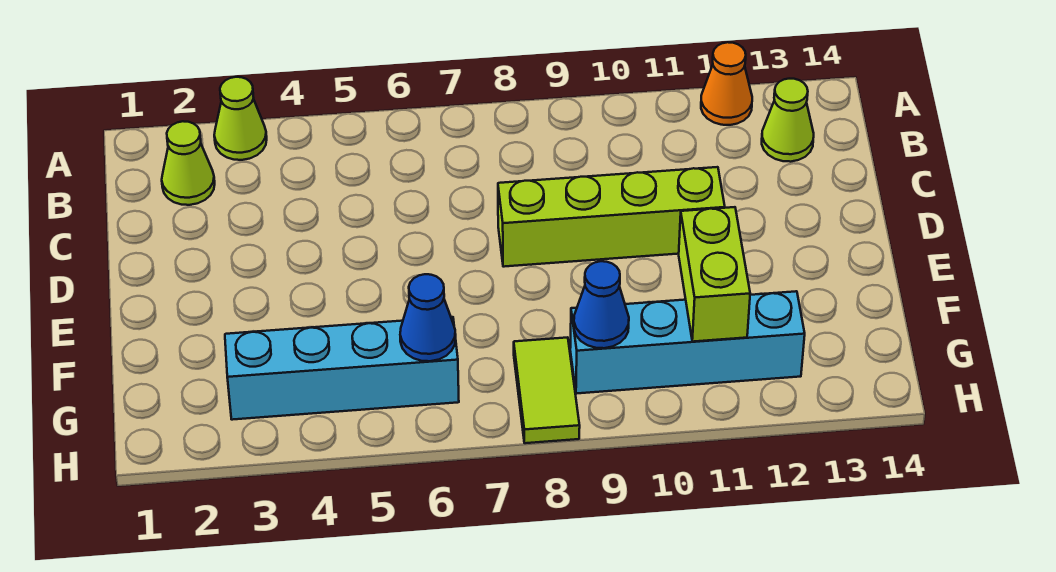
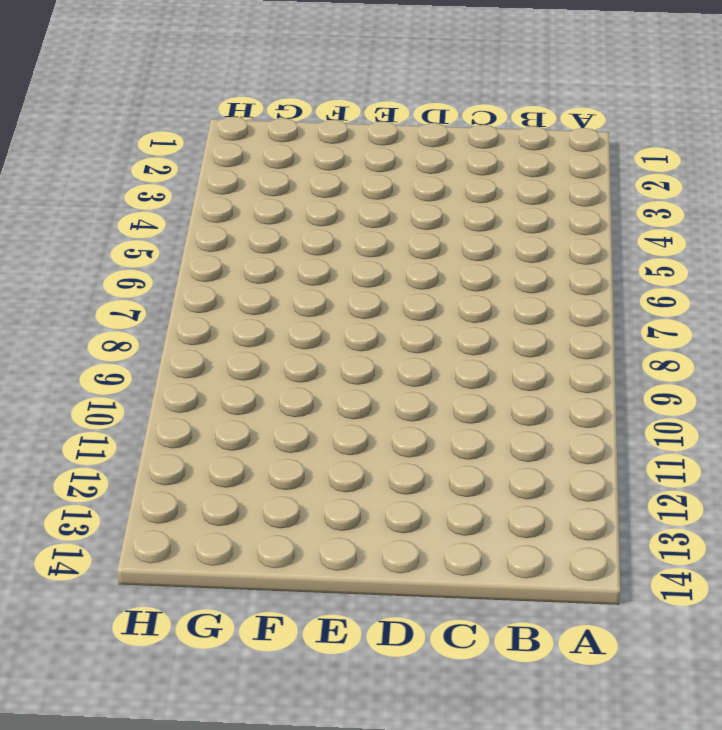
none -> lime 1x1 cone [214,77,267,160]
none -> orange 1x1 cone [701,42,752,125]

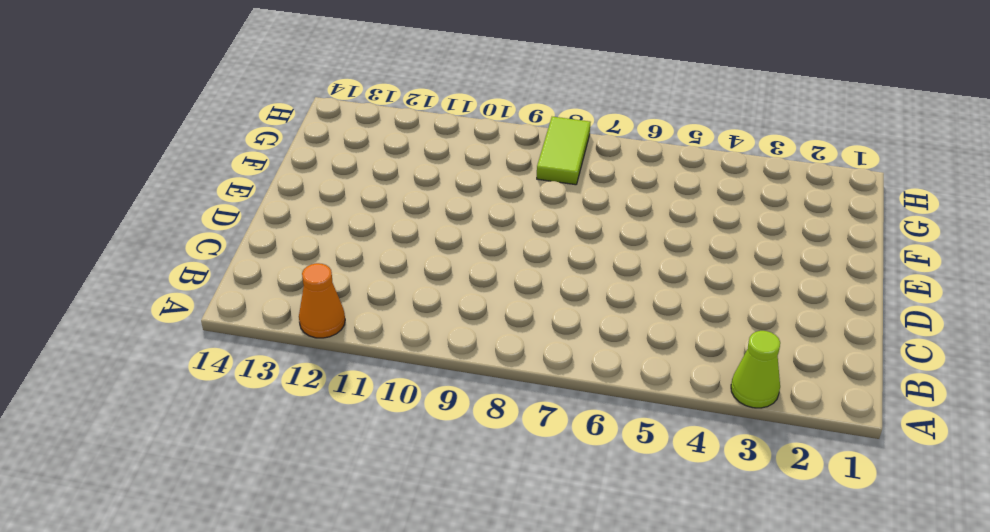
none -> lime 1x1 cone [162,121,215,205]
none -> lime 1x1 cone [762,79,814,162]

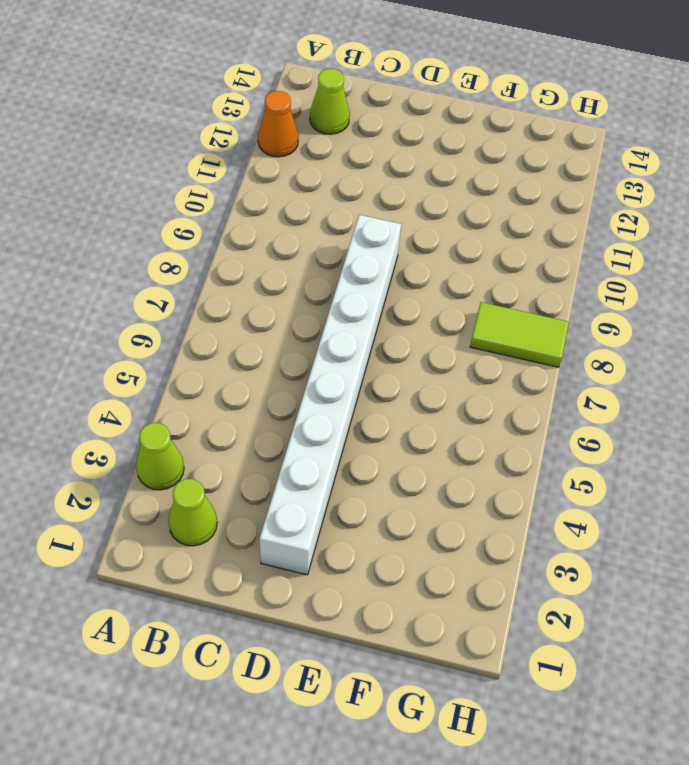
white 1x8 brick [259,215,401,575] -> lime 1x4 brick [498,167,725,267]
none -> cyan 1x4 brick [225,317,459,420]
none -> cyan 1x4 brick [570,291,805,394]

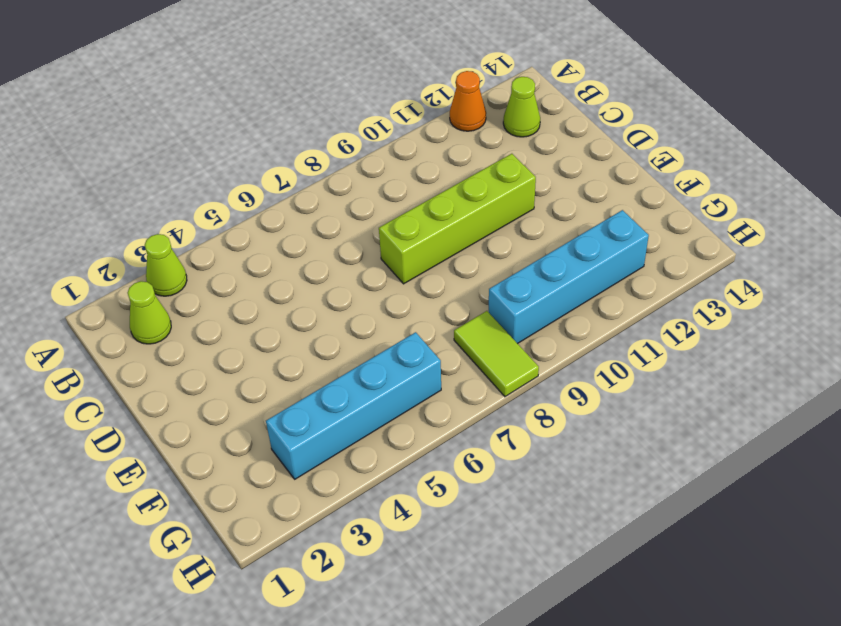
none -> lime 1x2 brick [679,207,750,342]
none -> blue 1x1 cone [400,274,456,361]

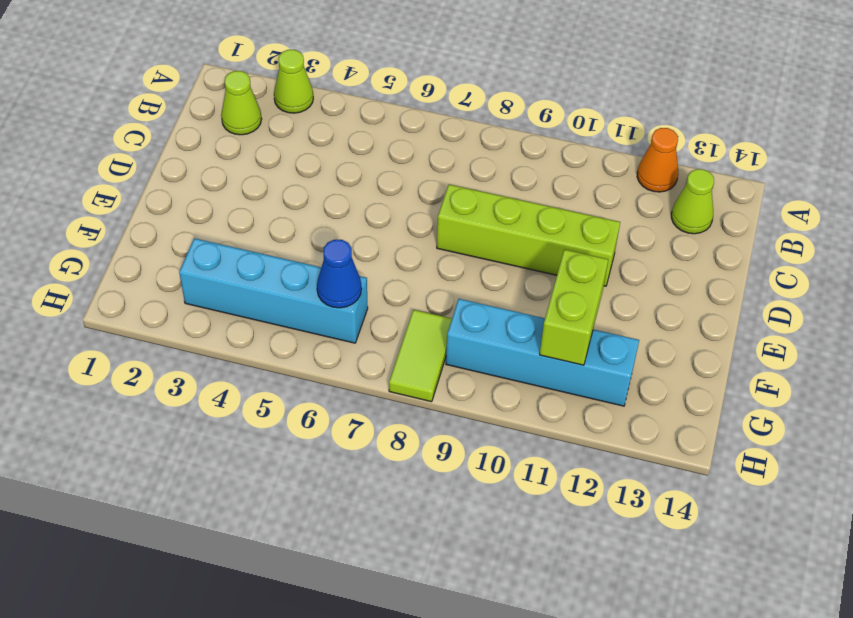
none -> blue 1x1 cone [574,261,629,348]

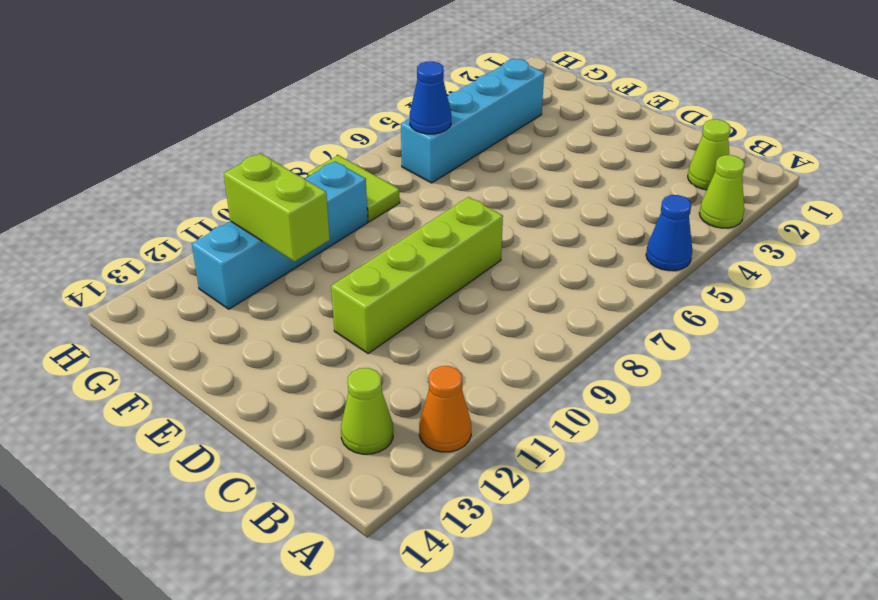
blue 1x1 cone [646,195,692,271] -> blue 1x1 cone moved to [574,261,629,348]

